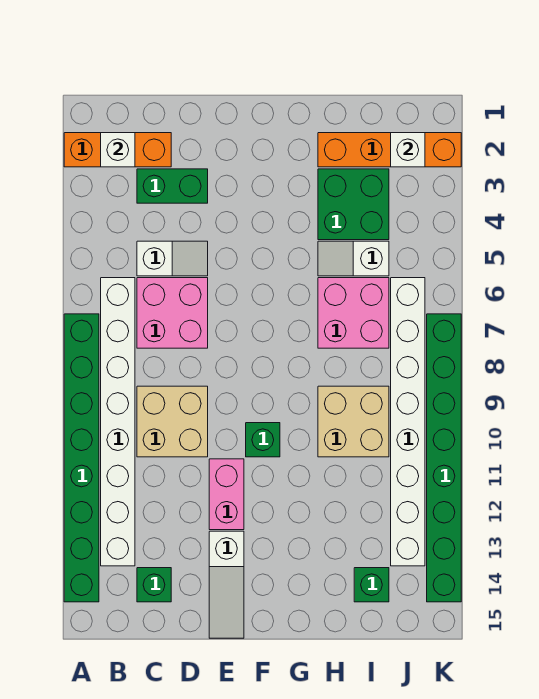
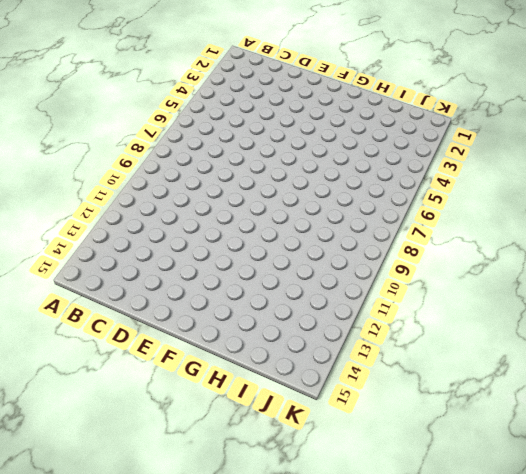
none -> orange 1x3 brick [64,133,171,167]
none -> green 1x8 brick [64,314,99,602]
none -> white 1x8 brick [101,278,135,566]

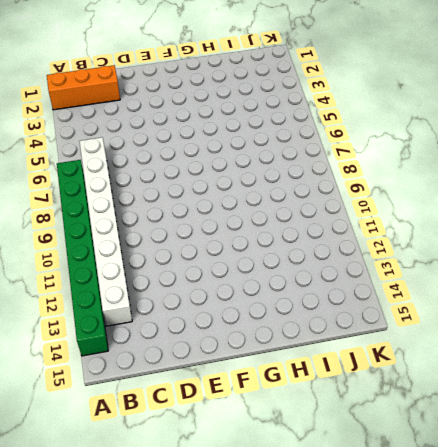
none -> green 1x2 brick [137,169,208,203]
none -> white 1x2 slope [137,241,208,276]
none -> pink 2x2 brick [137,278,208,348]

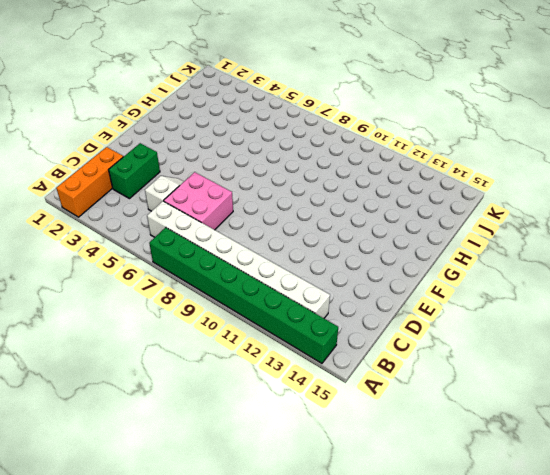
none -> tan 2x2 brick [137,386,208,457]
none -> green 1x1 brick [137,568,171,602]
none -> pink 1x2 brick [209,459,244,530]

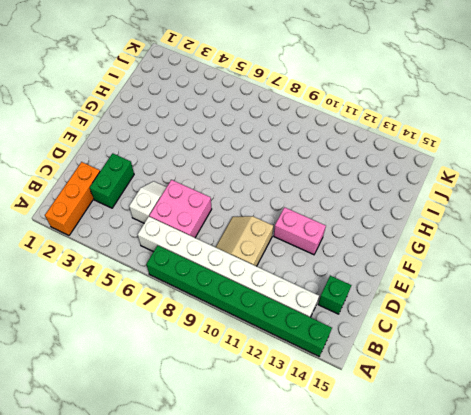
tan 2x2 slope [216,216,273,266] -> tan 2x2 brick [137,386,208,457]
none -> white 1x3 slope [209,531,244,638]
none -> green 1x1 brick [246,423,280,457]
none -> orange 1x4 brick [318,133,461,167]

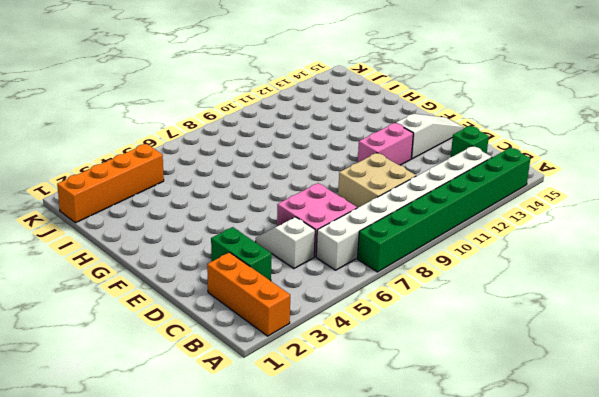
orange 1x4 brick [57,144,164,223] -> orange 1x4 brick turned to [318,133,461,167]
none -> green 1x1 brick [246,423,280,457]
none -> green 2x2 brick [318,169,389,240]
none -> white 1x2 slope [318,241,389,276]

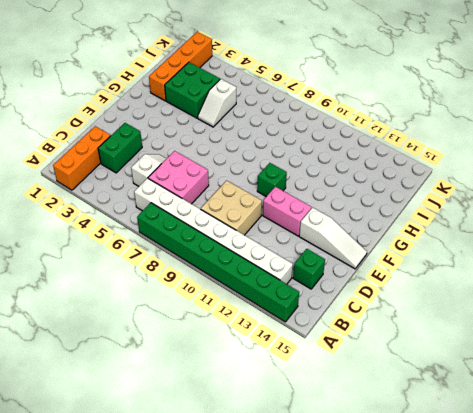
none -> pink 2x2 brick [318,278,389,348]
none -> tan 2x2 brick [318,386,389,457]
none -> green 1x1 brick [354,568,389,602]

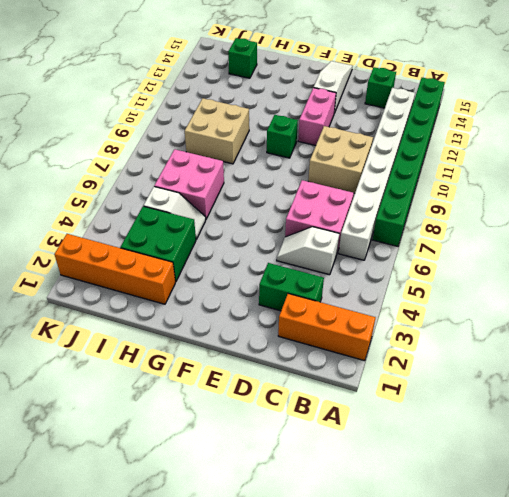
none -> white 1x8 brick [391,278,425,566]
none -> green 1x8 brick [427,314,461,602]
none -> white 1x1 brick [101,133,135,167]

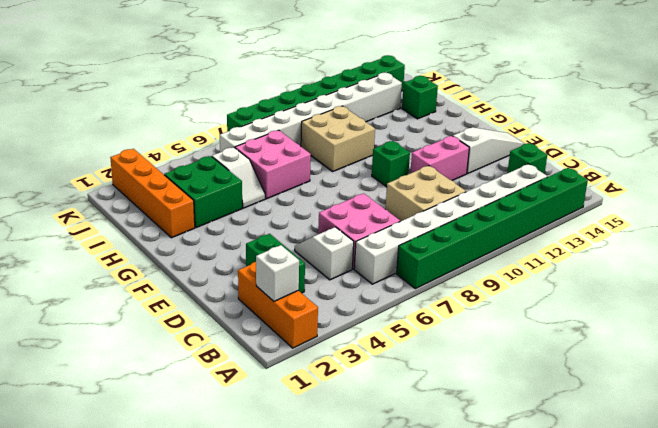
none -> white 1x1 brick [391,133,425,167]

